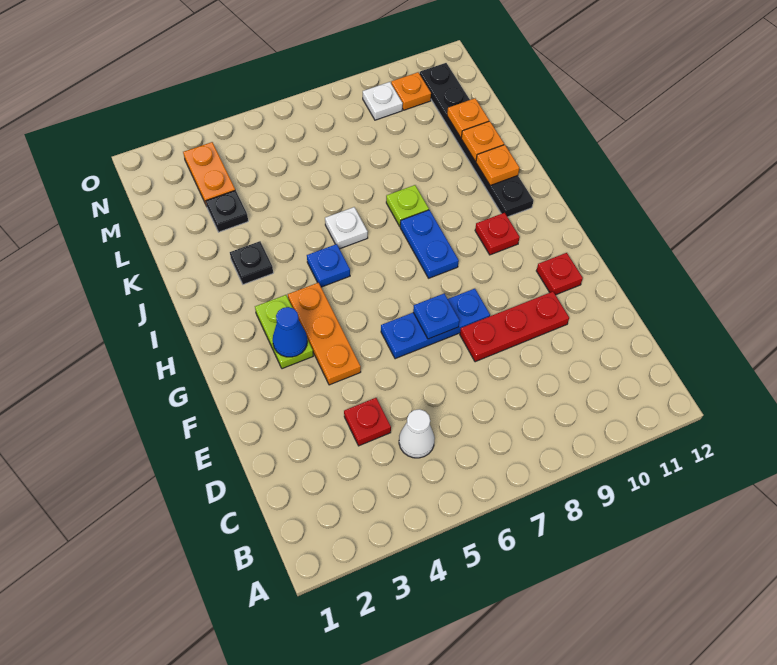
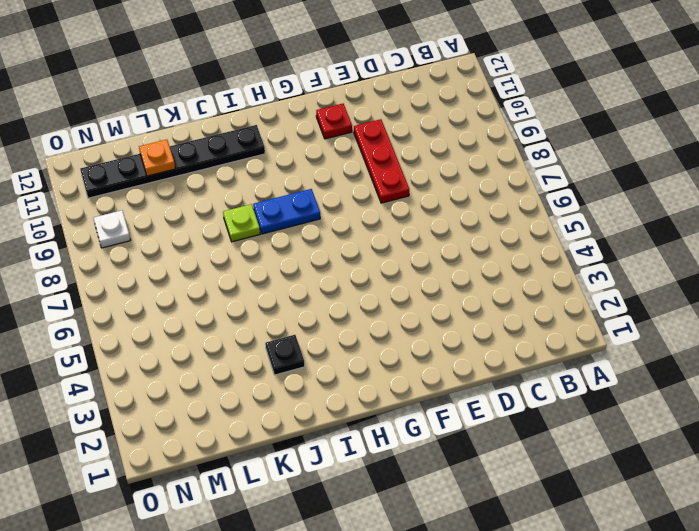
none -> white 1x1 cone [399,409,435,458]
none -> red 1x1 plate [344,398,391,446]
none -> orange 1x3 plate [288,283,361,385]

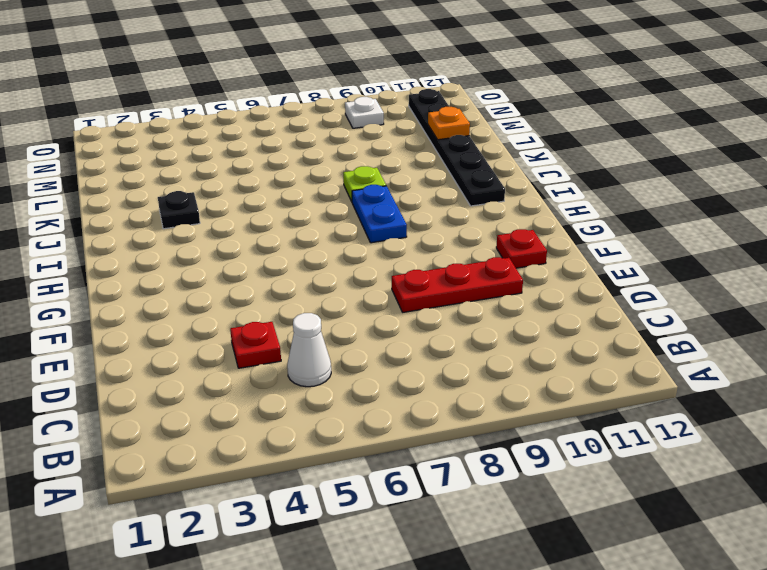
none -> orange 1x3 plate [288,283,361,385]
none -> blue 1x3 plate [381,289,490,359]
none -> lime 1x2 plate [255,295,313,369]

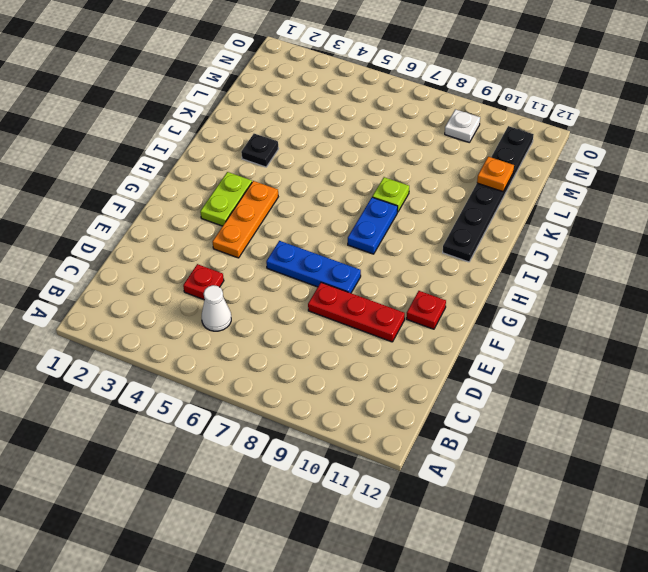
none -> red 1x1 plate [475,213,520,255]
none -> blue 1x1 plate [307,244,350,287]
none -> white 1x1 plate [325,207,368,249]

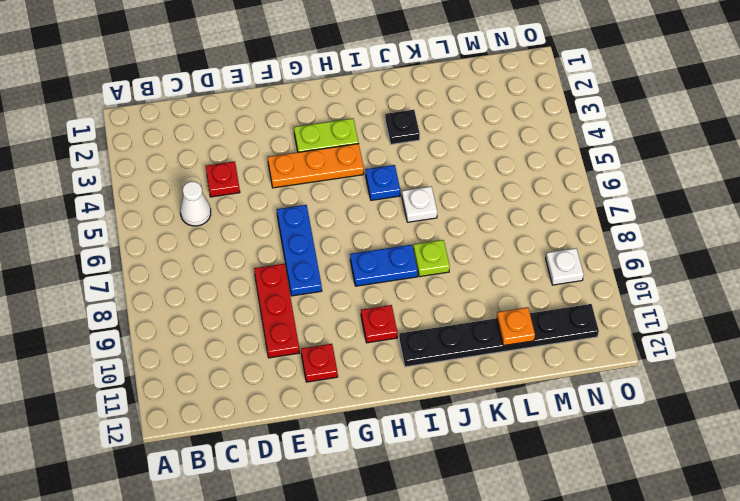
none -> black 1x1 plate [206,190,248,232]
none -> orange 1x2 plate [183,142,235,204]
none -> orange 1x1 plate [391,72,431,110]

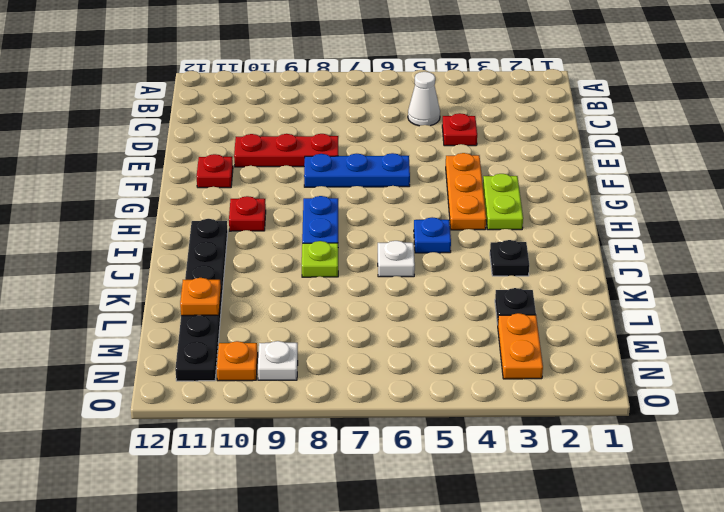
none -> blue 1x1 plate [413,293,459,339]
none -> blue 1x1 cone [273,307,307,357]
none -> orange 1x1 plate [476,145,519,185]

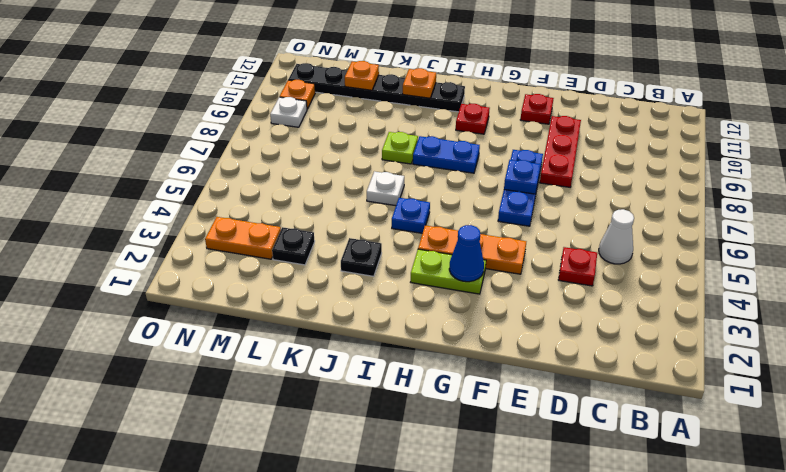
none -> orange 1x1 plate [461,121,504,161]

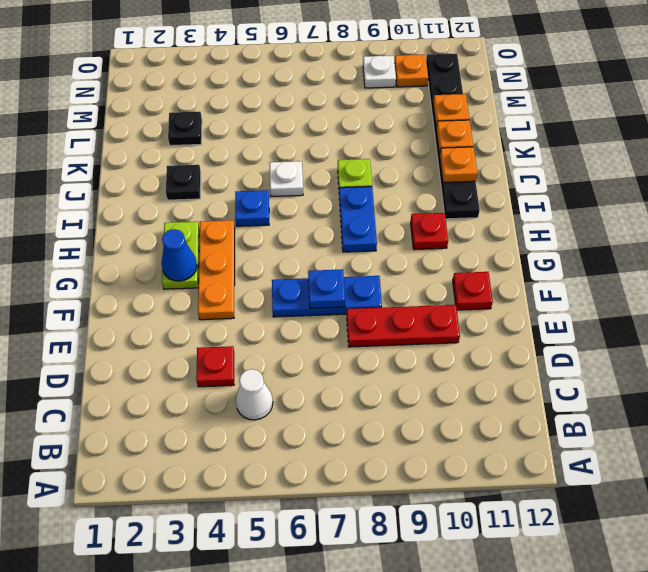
none -> orange 1x2 plate [183,142,235,204]

